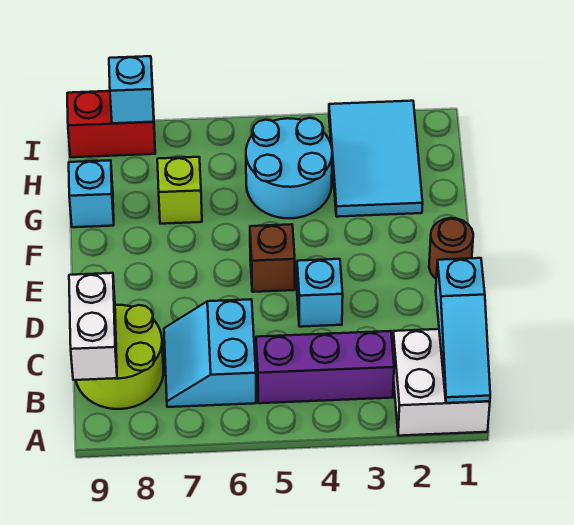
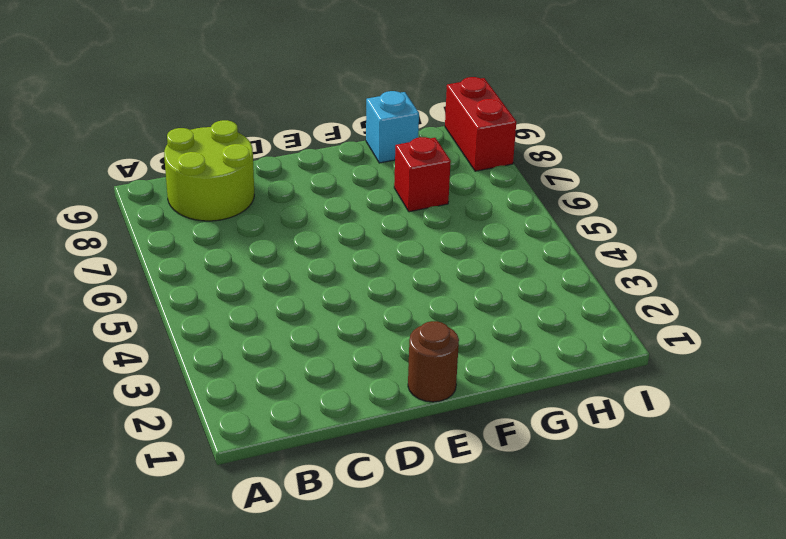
red 1x1 brick [394,137,451,212] -> lime 1x1 brick [157,157,202,224]
none -> white 2x2 brick [393,329,490,436]
none -> purple 1x3 brick [256,331,394,403]
none -> cyan 2x2 slope [164,299,256,407]

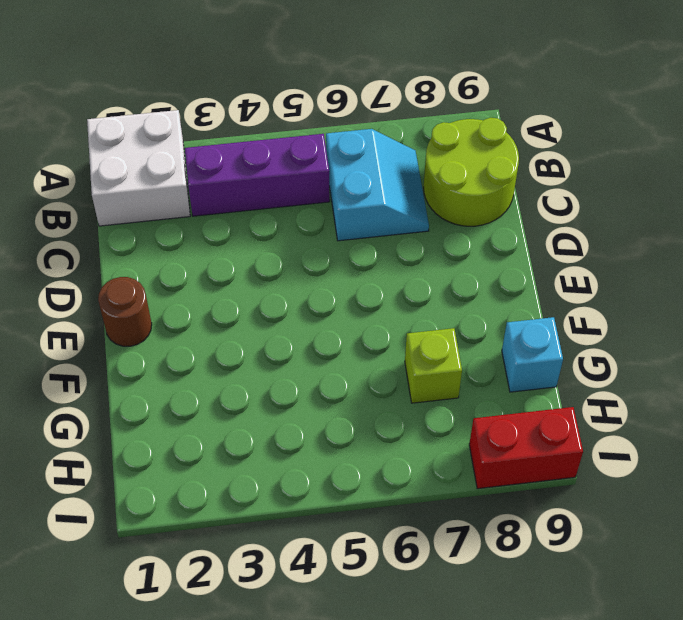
none -> cyan 1x1 brick [297,259,343,327]
none -> brown 1x1 brick [250,224,295,292]
none -> cyan 2x3 tile [329,101,423,217]

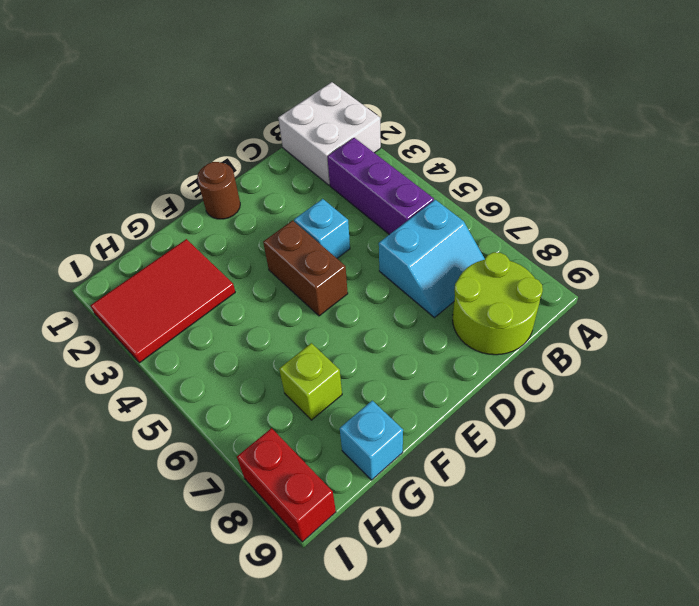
brown 1x2 brick [263,220,348,316] -> brown 1x1 brick [250,224,295,292]
red 2x3 tile [90,239,235,363] -> cyan 2x3 tile [329,101,423,217]
none -> cyan 2x2 round brick [246,118,332,218]
none -> cyan 1x3 slope [436,258,490,403]
none -> white 1x2 brick [69,273,117,380]

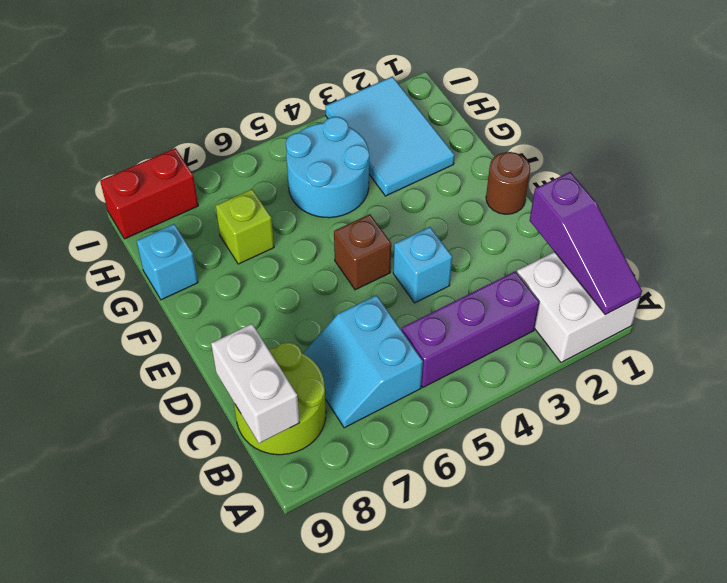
purple 1x3 slope [530,172,642,315] -> cyan 1x3 slope [436,258,490,403]
none -> cyan 1x1 brick [109,56,154,123]

